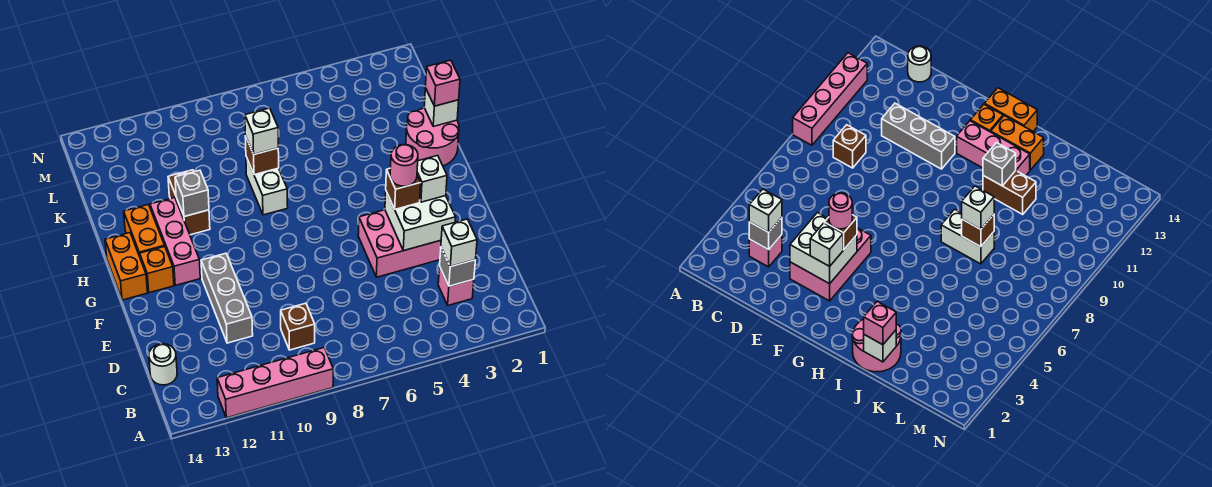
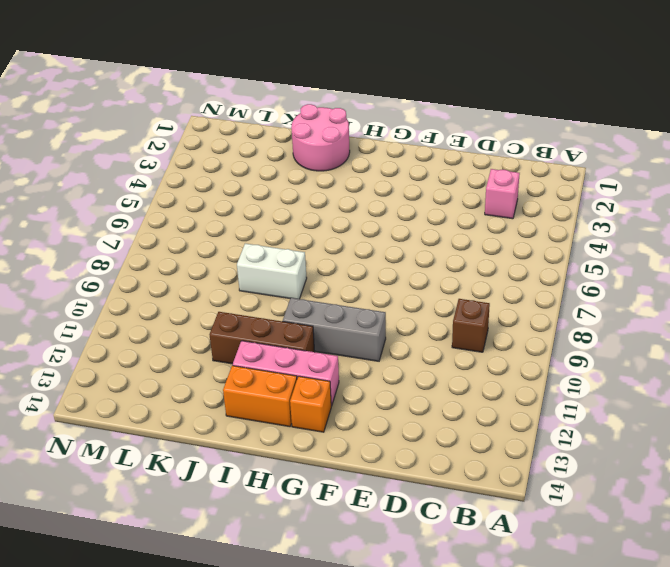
grey 1x3 brick [283,298,386,361] -> grey 1x3 brick moved to [201,253,253,343]
brown 1x3 brick [209,312,315,364] -> brown 1x2 brick [168,170,210,235]
none -> pink 1x4 brick [217,348,333,418]
none -> white 1x1 round brick [149,344,177,385]
none -> pink 2x3 brick [358,210,441,277]

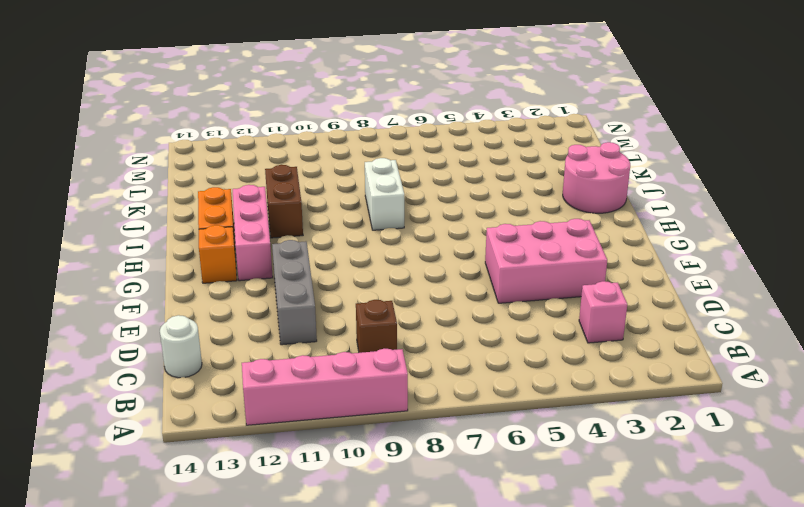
none -> orange 1x2 brick [105,233,147,300]
none -> grey 1x1 brick [440,248,475,286]
none -> white 2x2 brick [385,192,456,251]

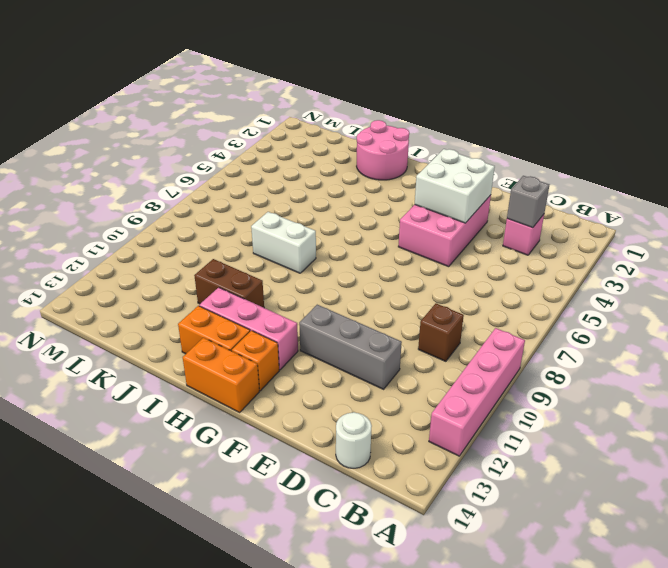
none -> grey 1x1 brick [175,170,209,217]
none -> white 1x1 brick [424,88,459,126]
none -> brown 1x1 brick [245,136,279,175]

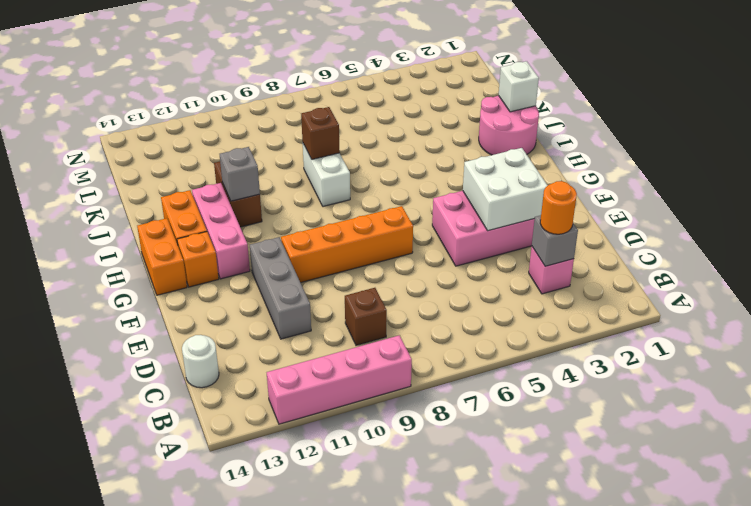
orange 1x1 round brick [540,181,577,234] -> white 1x1 brick [441,219,477,267]
orange 1x4 brick [281,206,413,283] -> none
none -> white 1x1 brick [417,155,447,202]
none -> brown 1x1 brick [386,168,421,209]
none -> pink 1x1 brick [425,60,460,106]

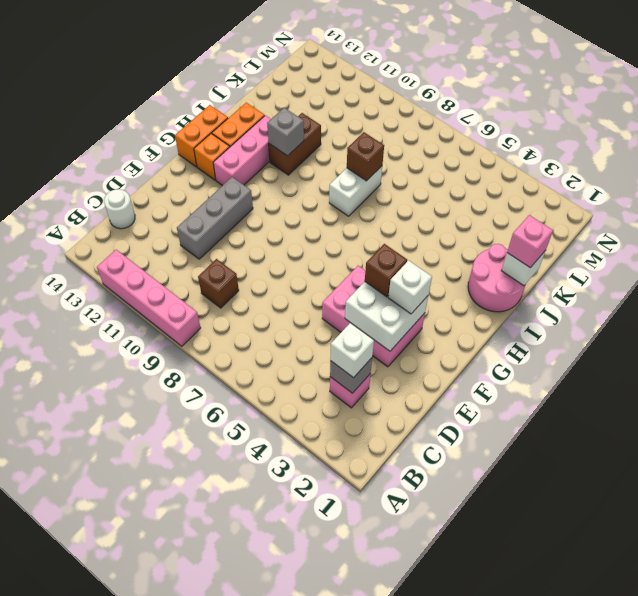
none -> white 1x1 brick [245,108,278,154]
none -> pink 1x1 round brick [390,145,418,186]

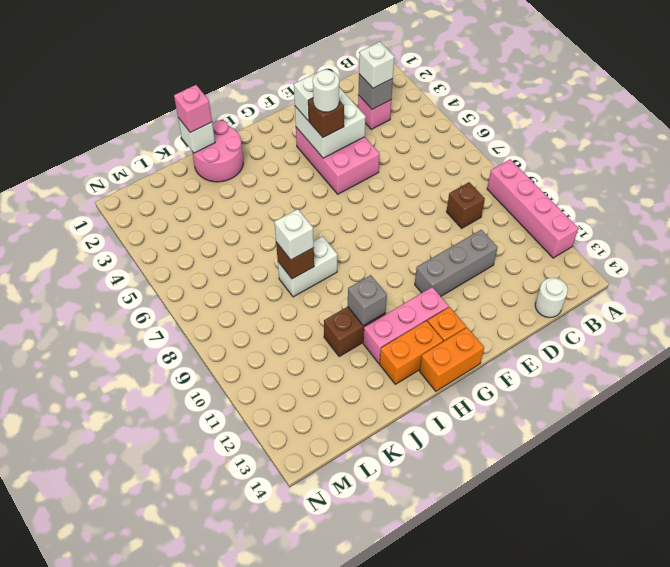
white 1x1 round brick [313,70,339,112] -> pink 1x1 round brick [390,145,418,186]

